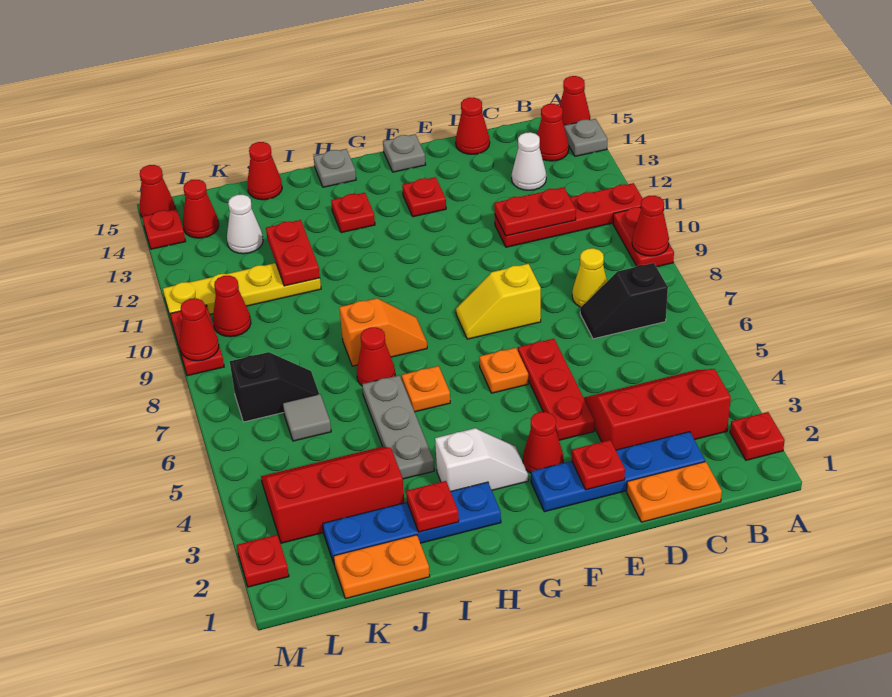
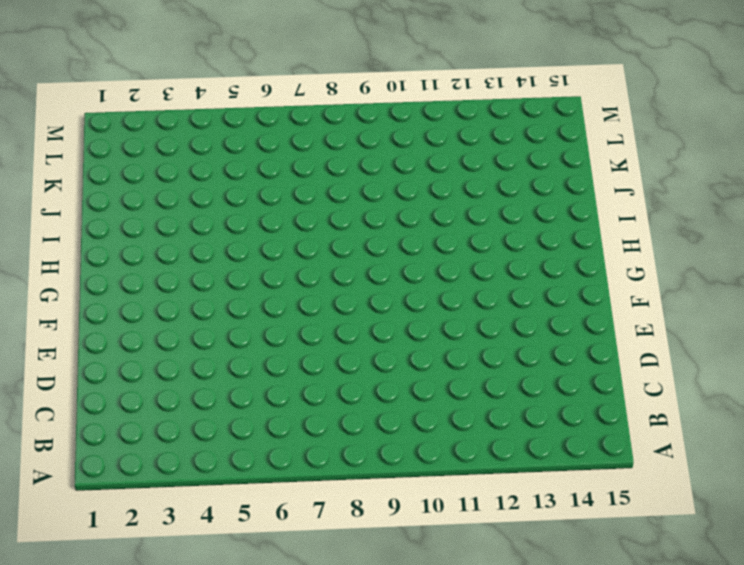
none -> red 1x1 plate [730,412,785,460]
none -> red 1x2 plate [613,207,674,267]
none -> red 1x4 plate [495,183,643,247]
none -> grey 1x1 plate [564,119,607,156]

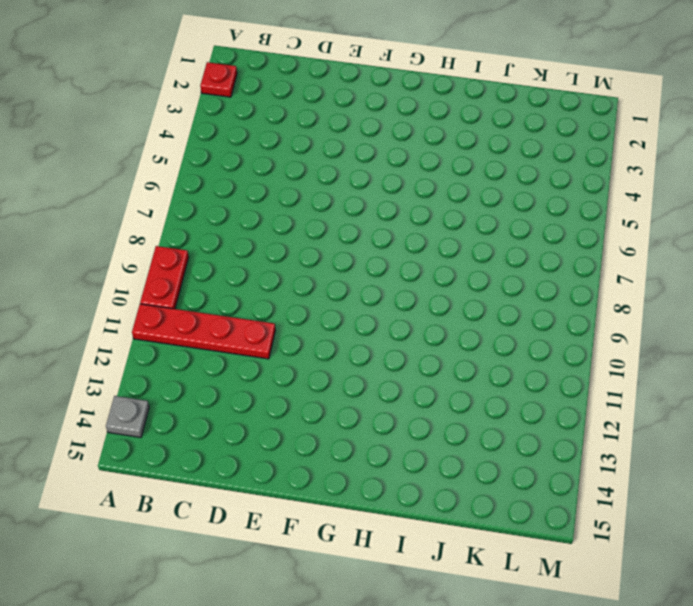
none -> red 1x1 cone [560,76,590,125]
none -> red 2x3 slope [584,369,731,450]
none -> black 1x2 slope [580,263,668,339]
none -> red 1x1 cone [537,104,569,161]

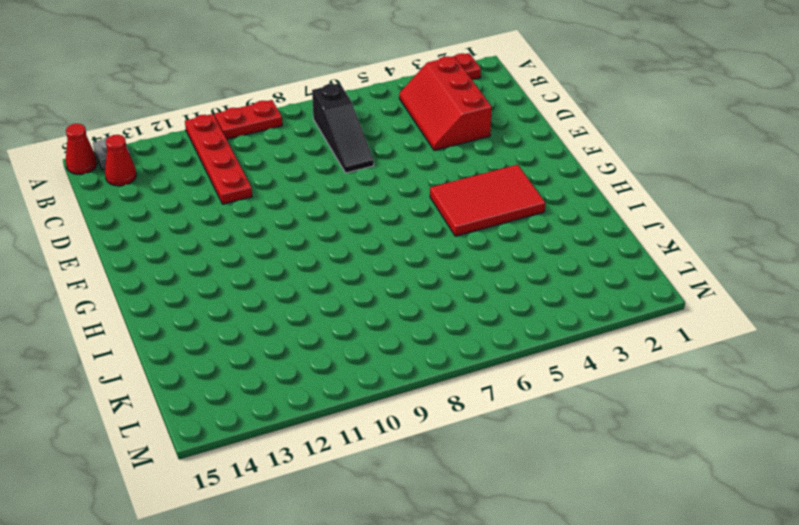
black 1x3 slope [312,83,374,173] -> black 1x2 slope [580,263,668,339]
red 2x3 tile [430,165,545,236] -> white 1x2 slope [435,428,528,491]
none -> orange 1x2 plate [627,462,722,522]
none -> blue 1x4 plate [531,432,705,512]
none -> yellow 1x1 cone [572,248,607,307]
none -> white 1x1 cone [512,132,546,190]

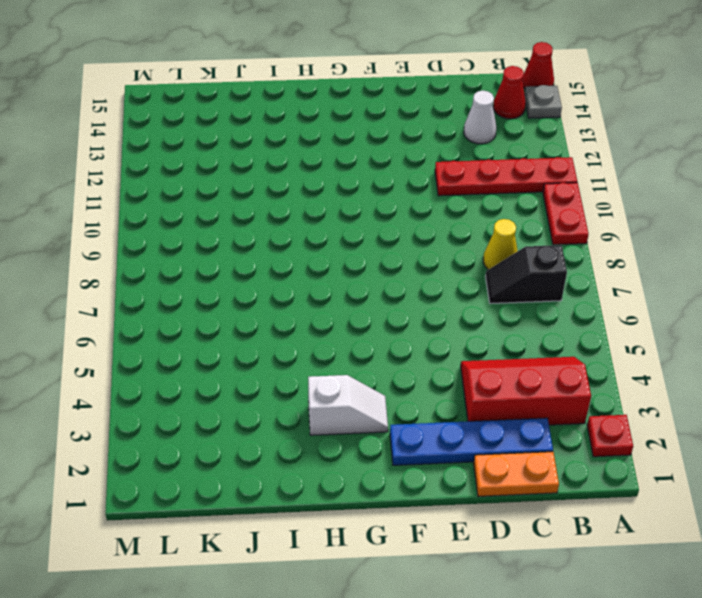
none -> red 1x1 cone [456,98,490,154]
none -> red 1x3 plate [518,339,595,440]
none -> yellow 1x2 slope [456,264,541,339]
none -> red 1x1 cone [523,412,563,473]

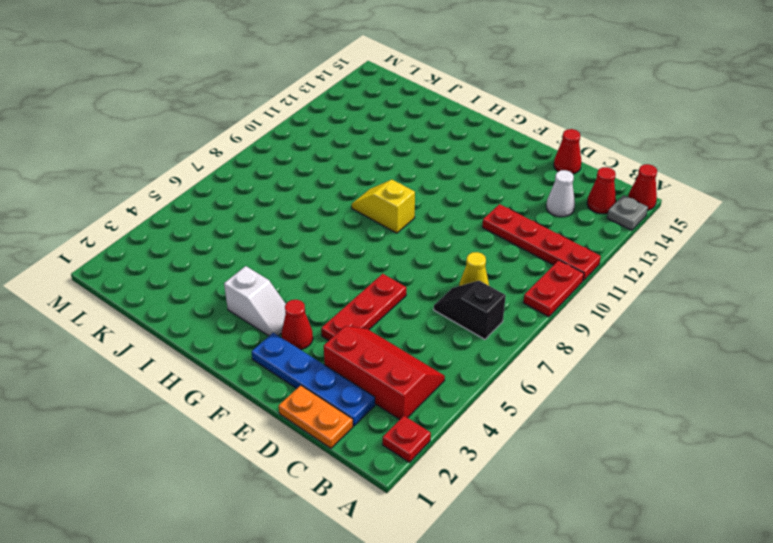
yellow 1x2 slope [352,180,415,233] -> yellow 1x2 slope moved to [456,264,541,339]
none -> orange 1x1 plate [479,348,528,393]
none -> red 1x1 plate [402,177,446,217]
none -> grey 1x1 plate [383,134,426,172]
none -> blue 1x4 plate [323,482,501,563]

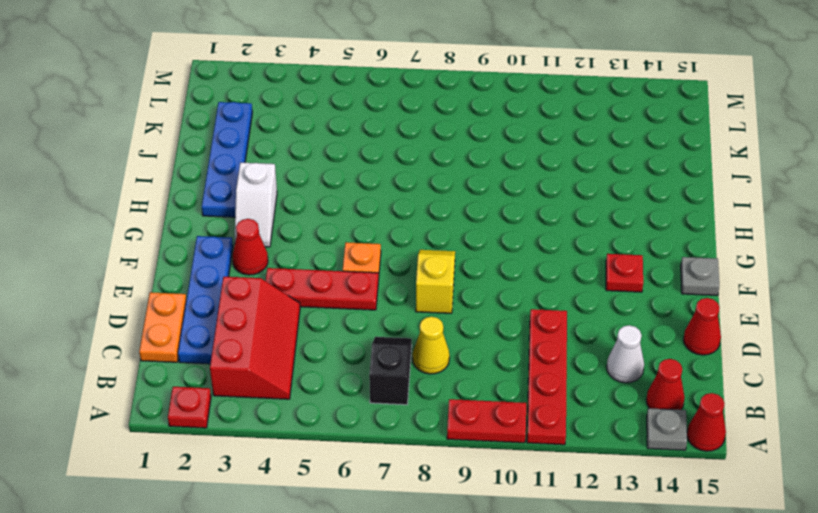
none -> orange 1x1 plate [402,366,450,412]
none -> orange 1x2 slope [339,298,427,366]
none -> red 1x1 plate [331,193,375,233]
none -> grey 1x1 plate [313,149,356,187]

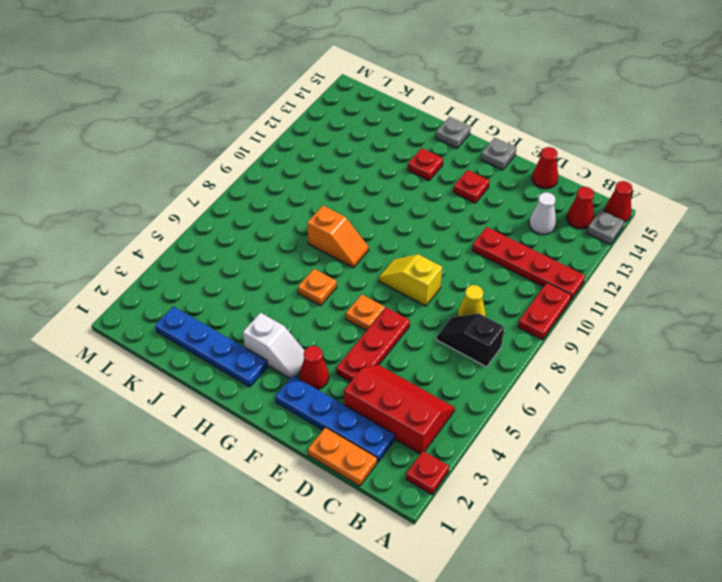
none -> grey 1x3 plate [362,375,434,479]
none -> red 1x1 cone [357,327,395,385]
none -> orange 1x2 plate [333,535,430,599]
none -> red 2x3 slope [261,447,404,543]

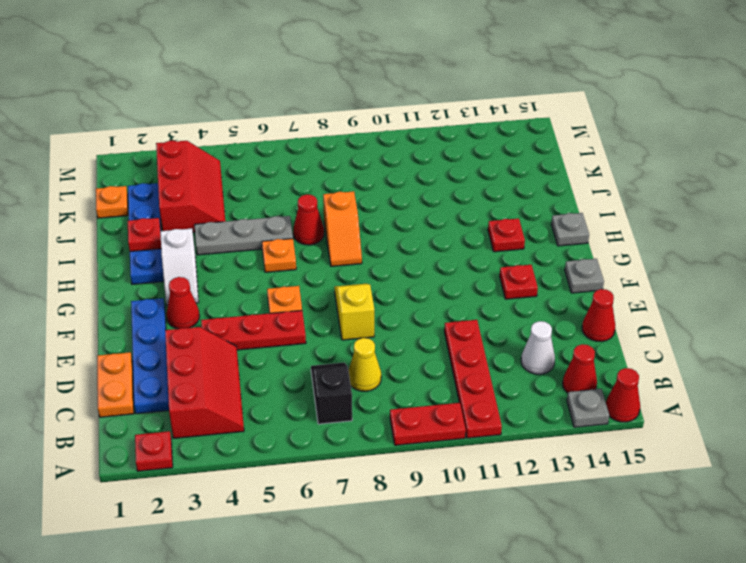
orange 1x1 plate [96,186,128,218] -> orange 1x2 plate [333,535,430,599]
none -> yellow 1x4 plate [163,263,321,319]
none -> red 1x1 cone [247,142,282,200]
none -> grey 1x1 tile [282,394,331,441]
none -> black 1x2 slope [230,352,319,422]

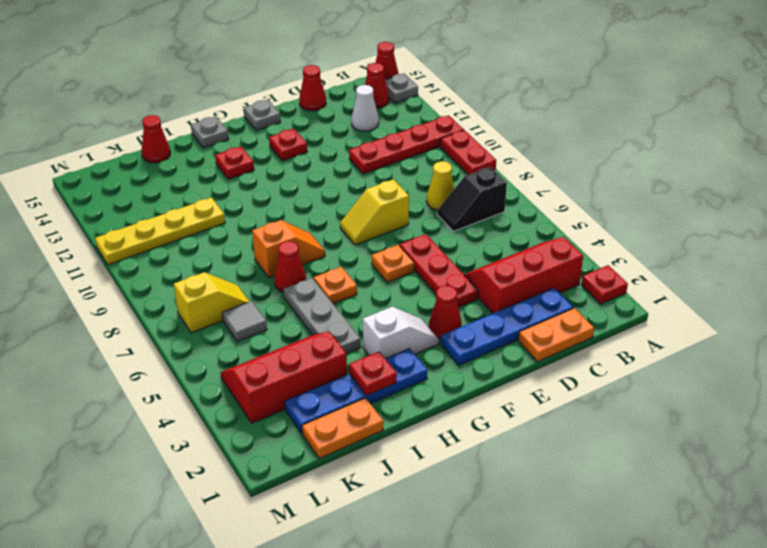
yellow 1x2 slope [174,272,250,333] -> black 1x2 slope [230,352,319,422]
none -> white 1x1 cone [227,195,263,254]
none -> red 1x1 cone [213,276,251,337]
none -> red 1x1 cone [183,180,219,238]
none -> red 1x1 plate [237,535,289,587]

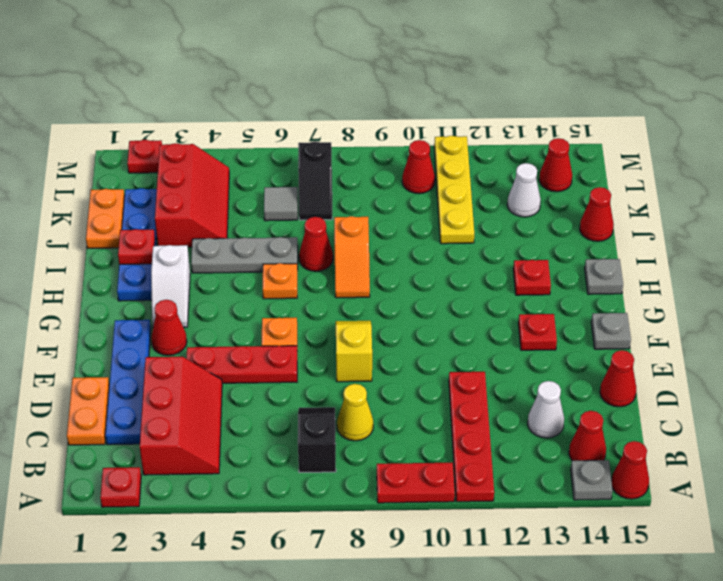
none -> red 1x2 plate [170,305,224,376]
none -> red 1x1 plate [142,209,186,249]
none -> red 1x1 cone [140,165,175,217]
none -> red 1x1 cone [632,196,669,256]

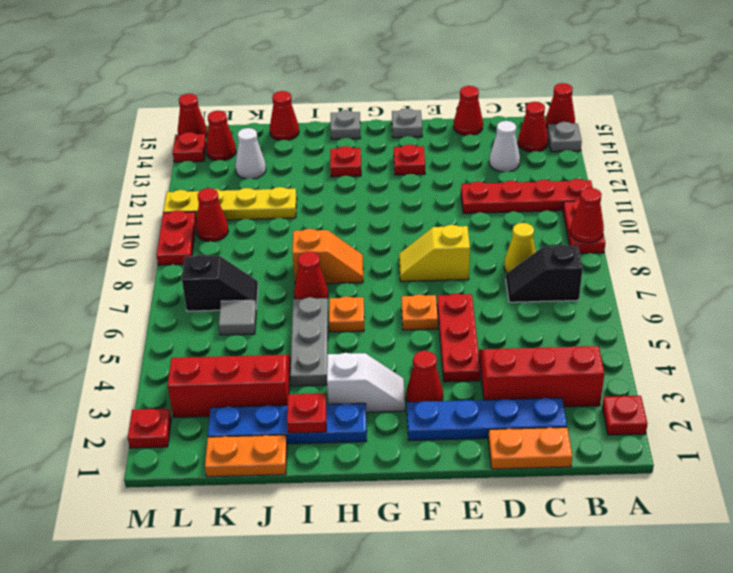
none -> red 1x2 plate [494,187,576,236]
none -> red 1x1 plate [572,440,625,490]
none -> red 1x2 plate [266,220,320,286]
none -> red 1x1 cone [180,298,219,361]

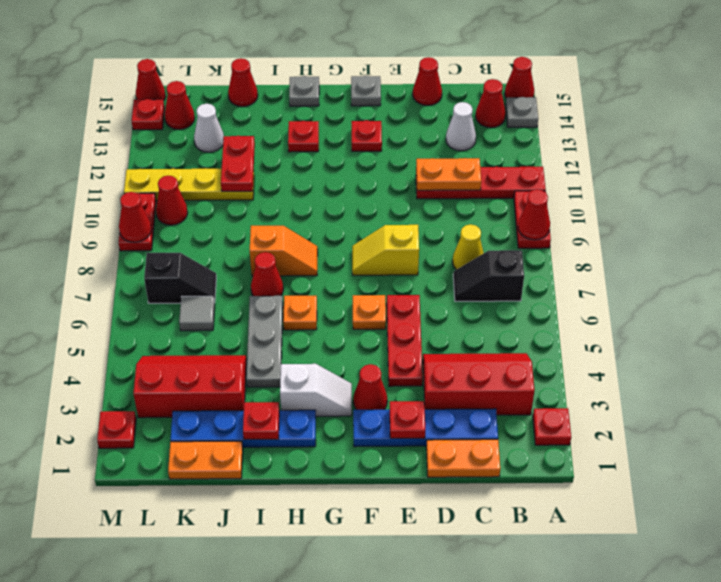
orange 1x2 plate [416,158,481,190] -> red 1x2 plate [494,187,576,236]

